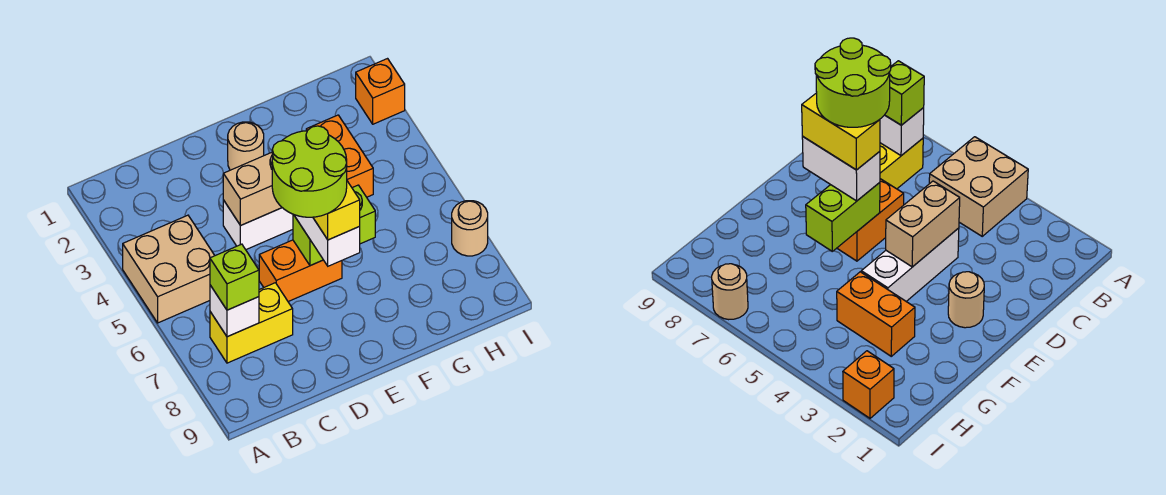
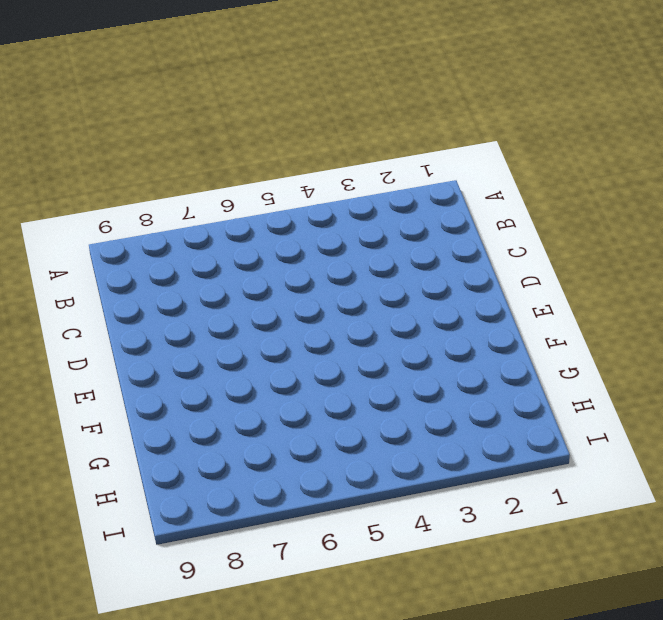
none -> tan 2x2 brick [123,215,215,323]
none -> yellow 1x2 brick [210,283,293,363]
none -> white 1x3 brick [223,200,293,250]

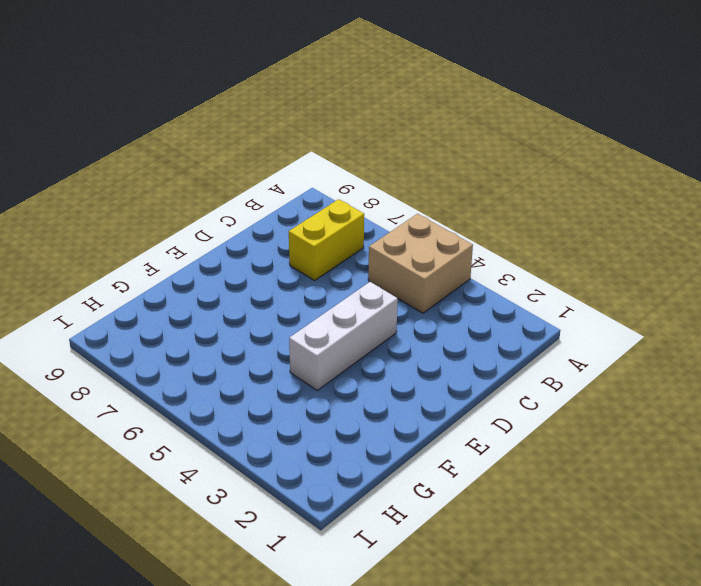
none -> orange 1x2 brick [259,240,342,302]
none -> tan 1x1 round brick [228,122,264,170]
none -> orange 1x2 brick [306,115,373,197]

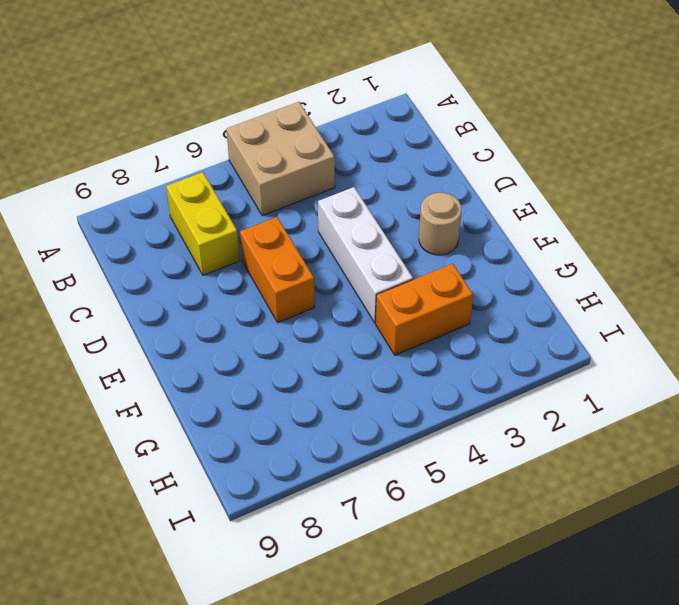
none -> orange 1x1 brick [356,59,405,124]
none -> tan 1x1 round brick [452,201,488,256]
none -> white 1x1 brick [210,285,259,337]

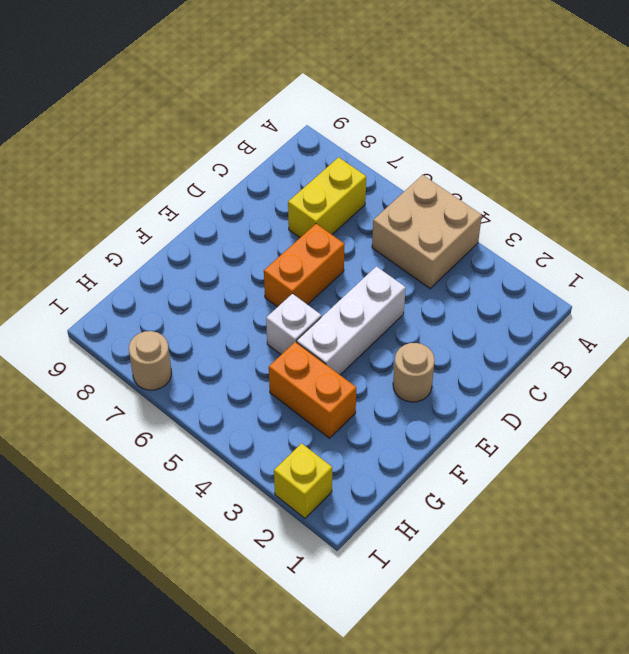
white 1x1 brick [266,294,321,354] -> white 1x1 brick moved to [210,285,259,337]
yellow 1x1 brick [274,443,332,518] -> orange 1x1 brick [356,59,405,124]
none -> tan 1x2 brick [223,152,282,226]
none -> lime 1x2 brick [293,185,375,266]
none -> lime 1x1 brick [210,244,259,310]

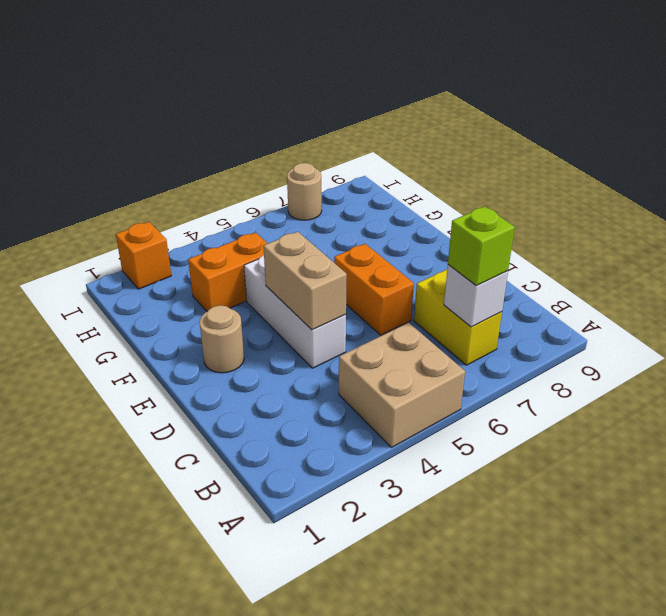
none -> lime 1x2 brick [293,185,375,266]
none -> white 1x2 brick [294,215,360,266]
none -> yellow 1x2 brick [313,181,360,240]

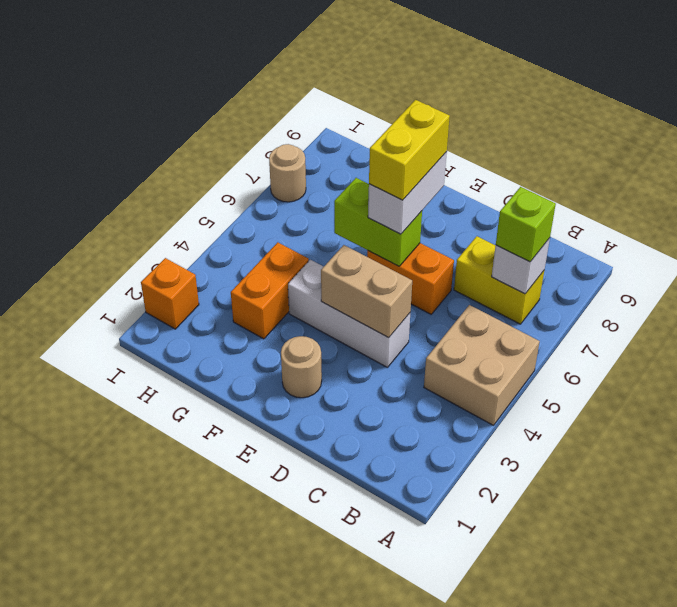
none -> lime 2x2 round brick [272,126,347,217]

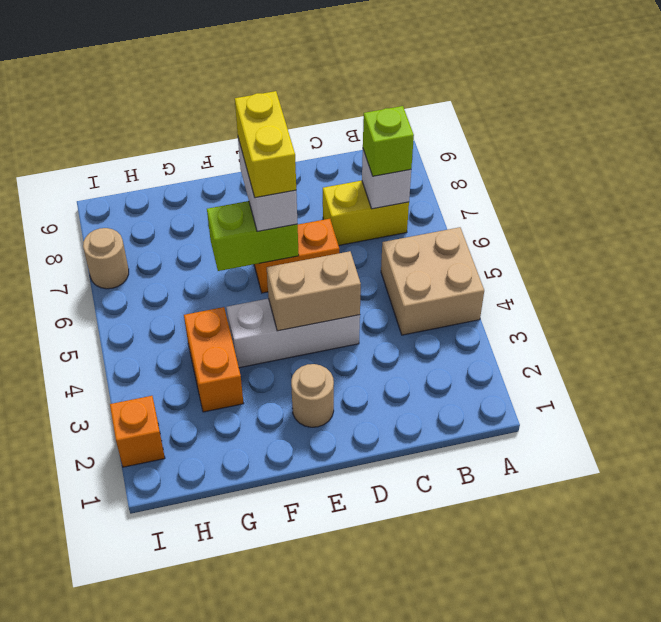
none -> lime 2x2 round brick [272,126,347,217]

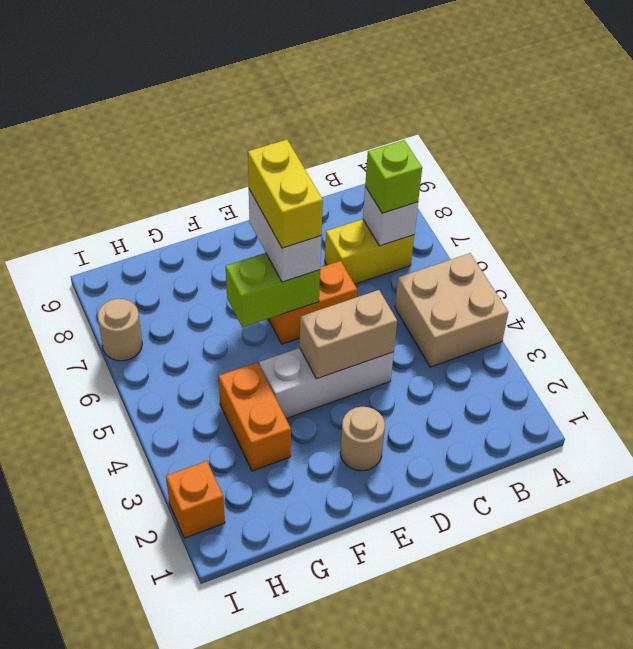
none -> lime 2x2 round brick [272,126,347,217]

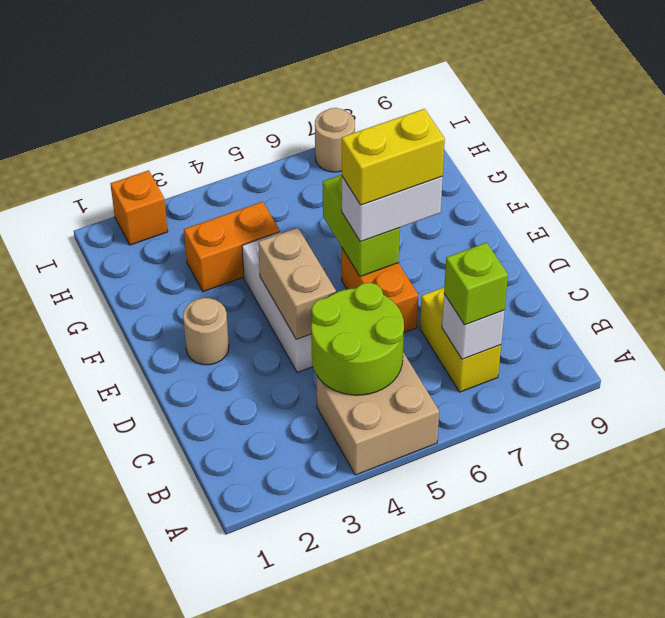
lime 2x2 round brick [311,283,404,395] -> lime 2x2 round brick moved to [272,126,347,217]

